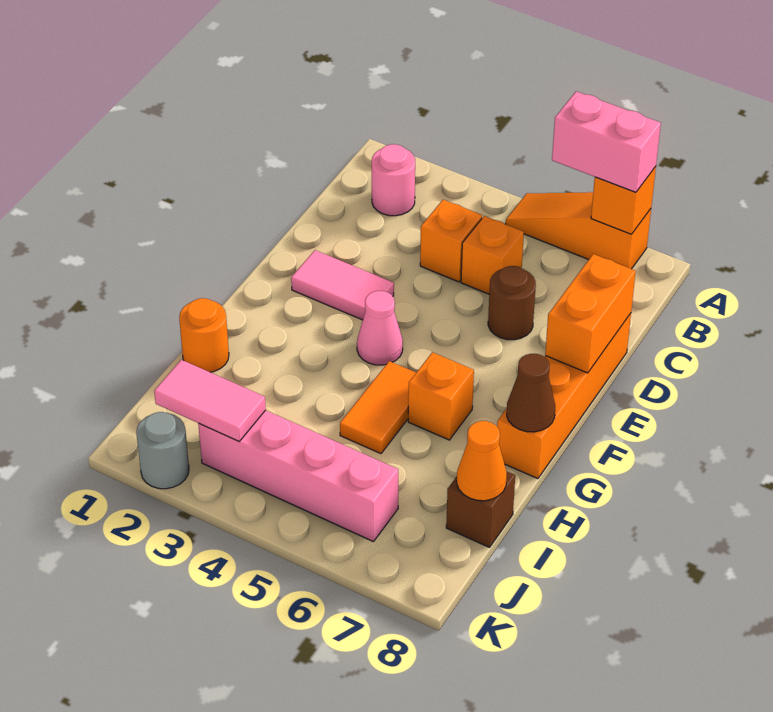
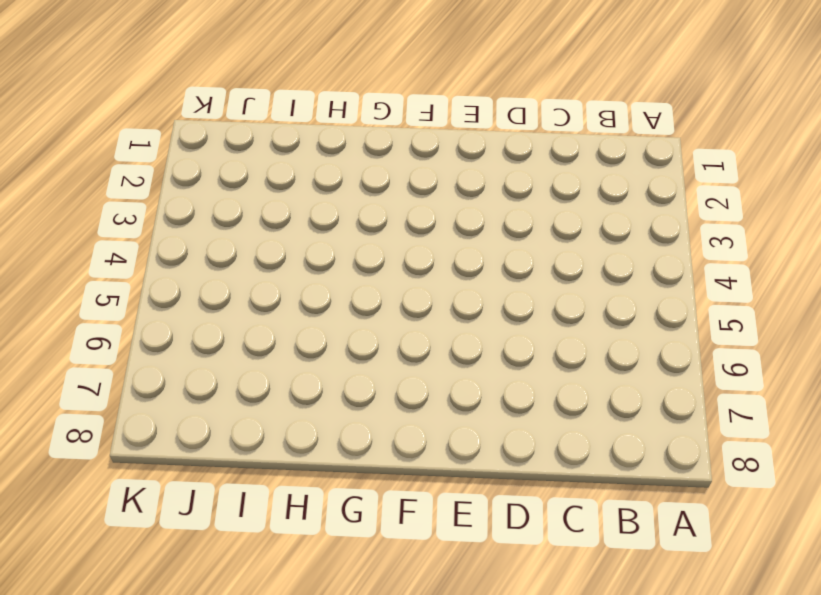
none -> orange 1x3 slope [506,192,651,269]
none -> pink 1x1 round brick [372,144,415,216]
none -> orange 1x1 brick [420,200,482,282]

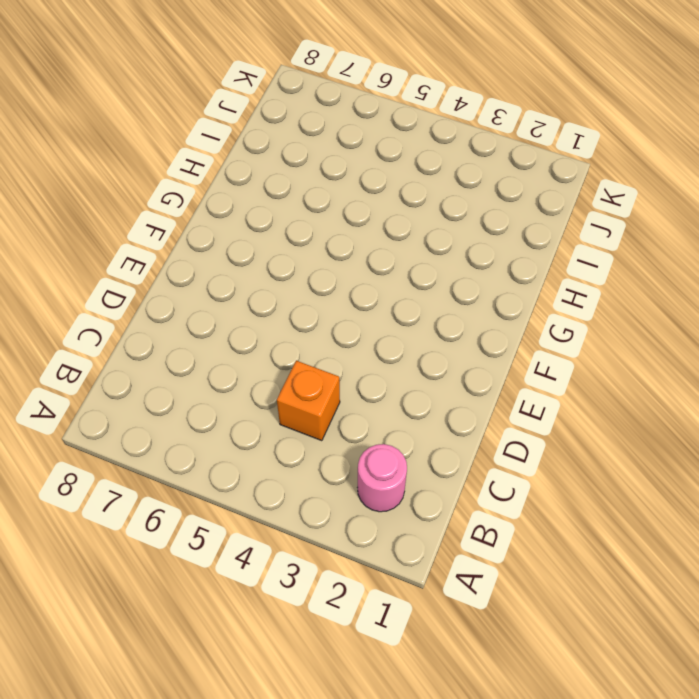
none -> orange 1x3 slope [506,192,651,269]
none -> orange 1x1 brick [461,216,524,294]
none -> brown 1x1 round brick [488,266,536,340]

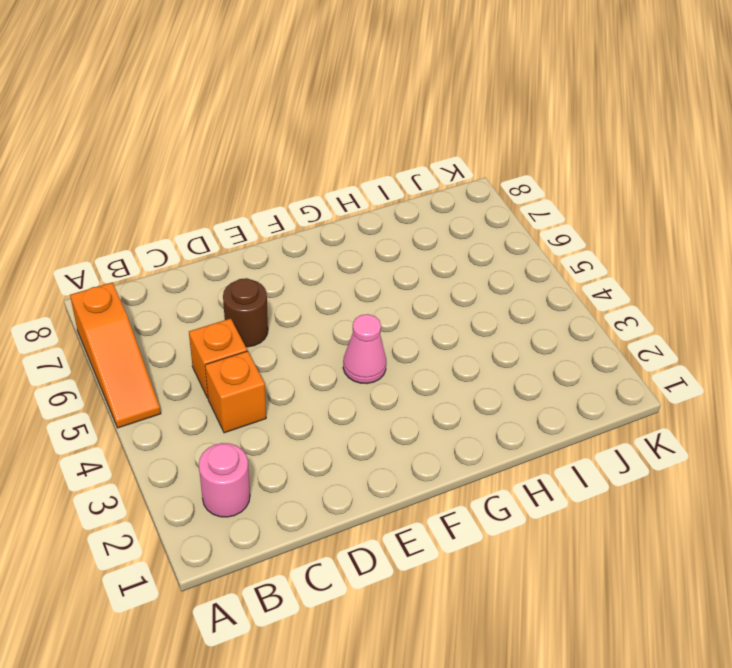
none -> orange 1x4 brick [497,313,631,479]
none -> pink 1x2 tile [291,250,394,320]
none -> orange 1x2 tile [340,361,416,454]

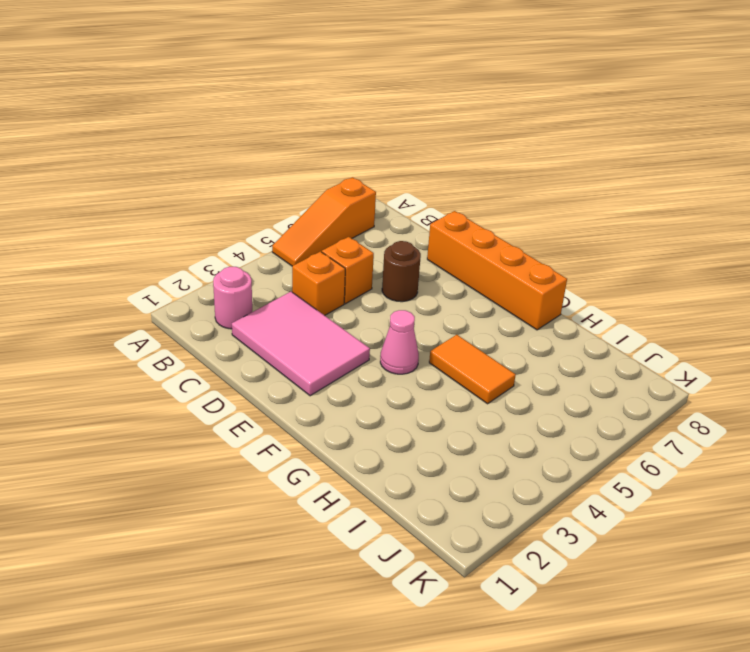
pink 2x3 tile [232,292,370,396] -> pink 1x2 tile [291,250,394,320]
none -> orange 1x1 brick [408,352,474,440]
none -> orange 1x1 round brick [179,298,229,372]
none -> brown 1x1 brick [446,471,515,547]

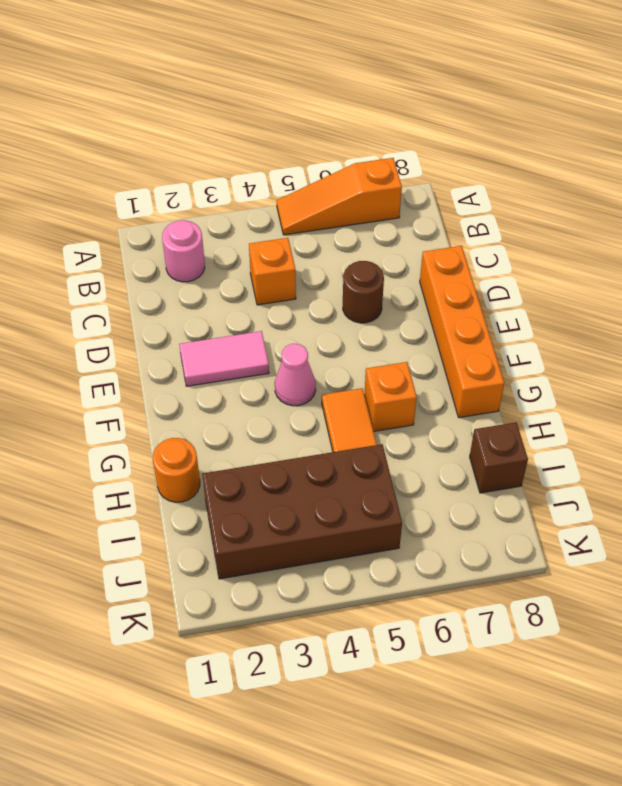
brown 2x4 brick [202,444,402,579] -> pink 1x4 brick [198,410,398,541]
none -> orange 1x1 brick [461,216,524,294]
none -> grey 1x1 round brick [136,412,189,489]
none -> orange 1x1 brick [591,166,656,234]

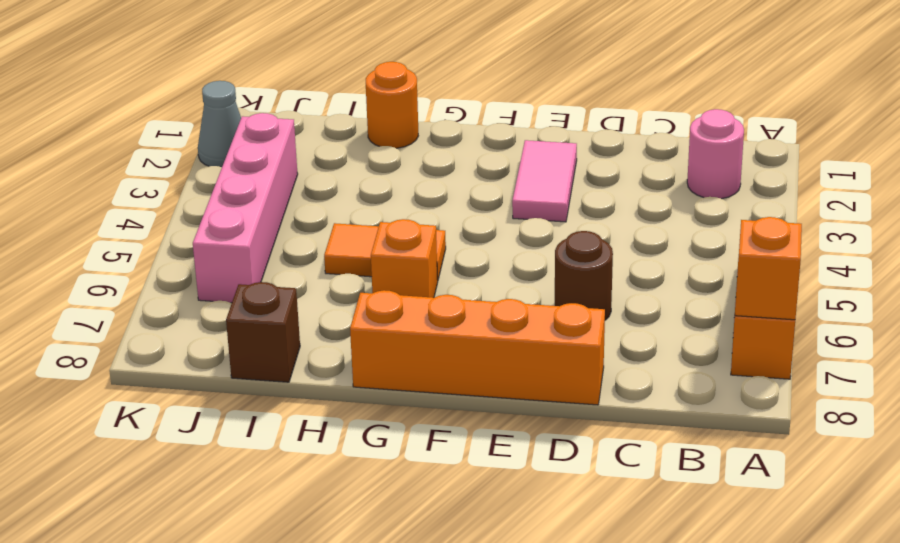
grey 1x1 cone [198,81,241,167] -> grey 1x1 round brick [136,412,189,489]
none -> orange 1x1 brick [420,200,482,282]
none -> orange 1x1 brick [461,216,524,294]
none -> pink 1x1 cone [357,291,403,365]

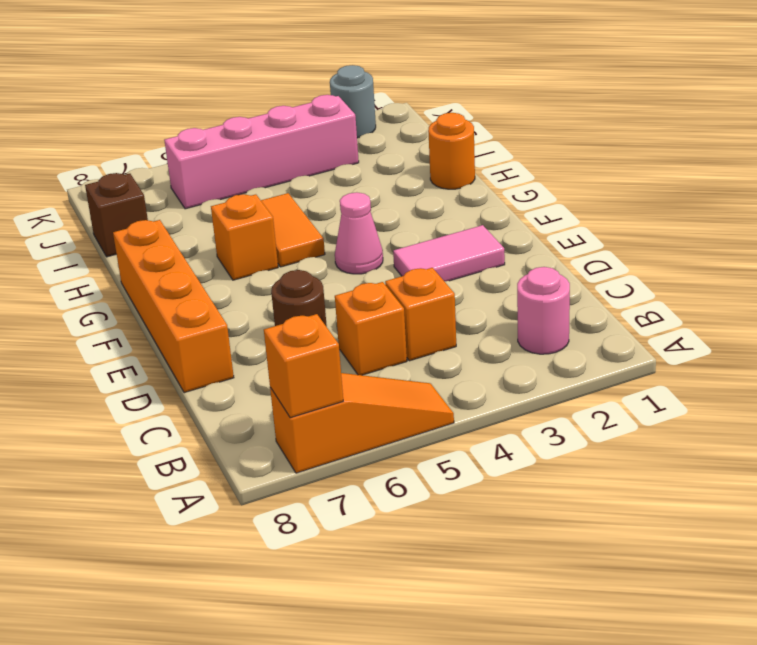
none -> orange 1x2 brick [545,254,636,373]
none -> brown 1x1 cone [507,354,555,432]
none -> orange 1x1 cone [457,421,507,501]

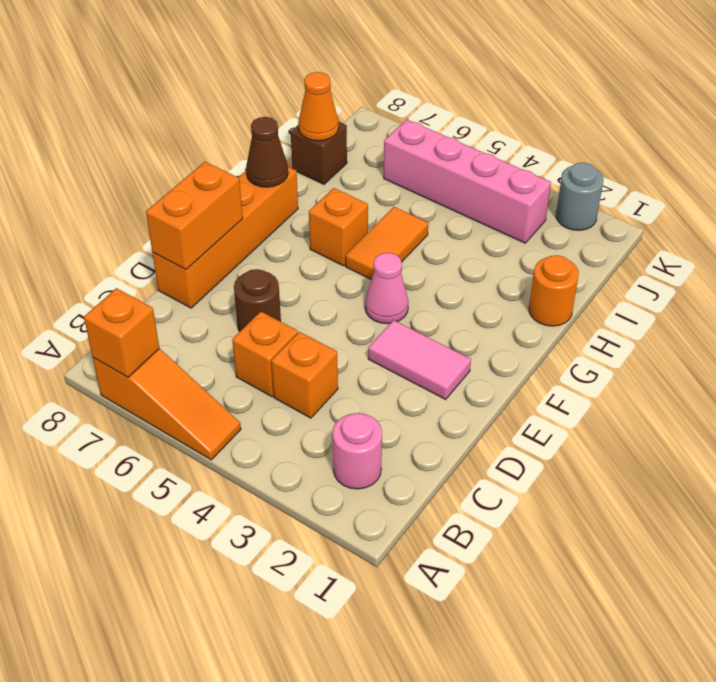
none -> pink 1x2 tile [154,360,266,441]
none -> pink 1x2 brick [552,91,661,192]

